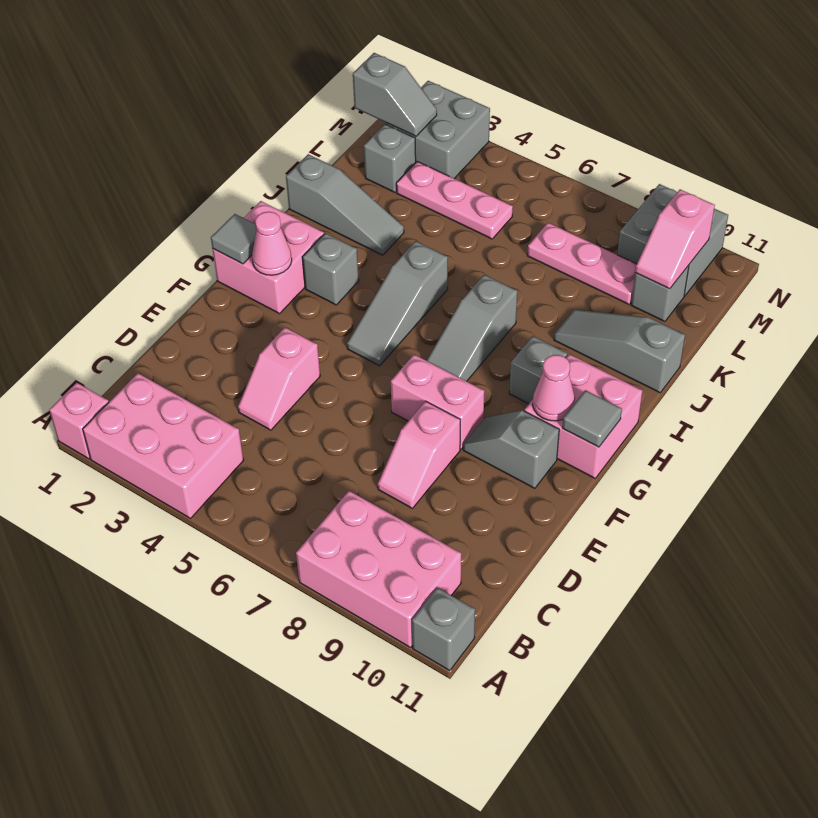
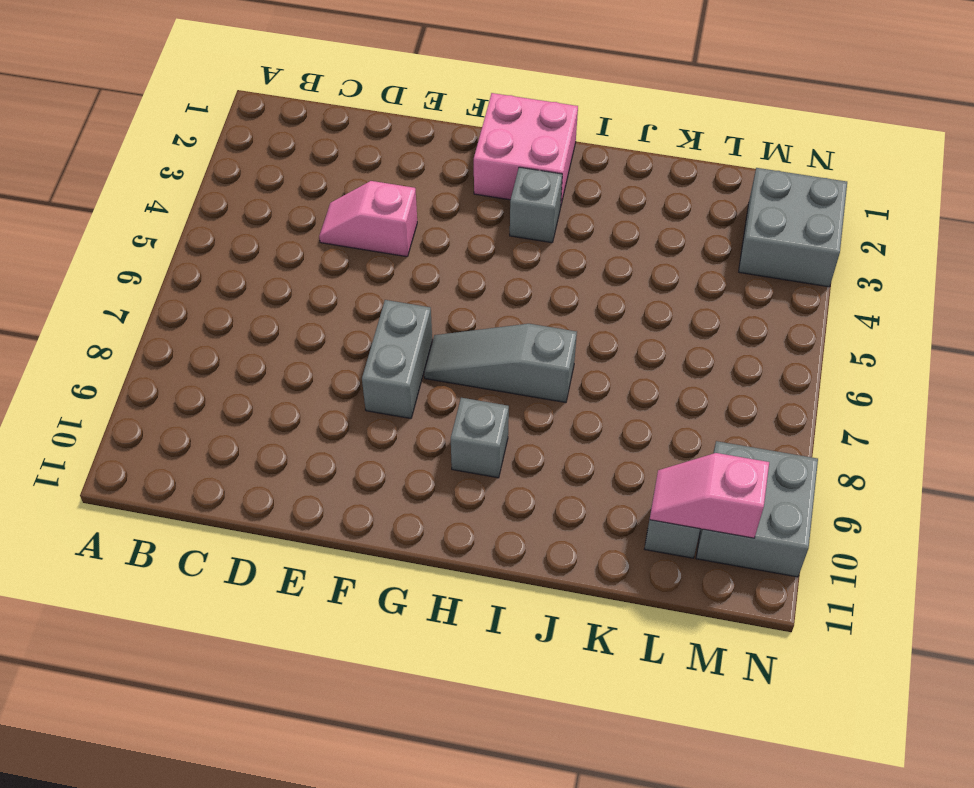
grey 1x2 brick [362,300,432,418] -> pink 1x2 brick [391,355,484,449]
none -> pink 1x1 brick [49,383,109,459]
none -> pink 2x3 brick [83,373,244,518]
none -> pink 2x3 brick [296,491,461,648]

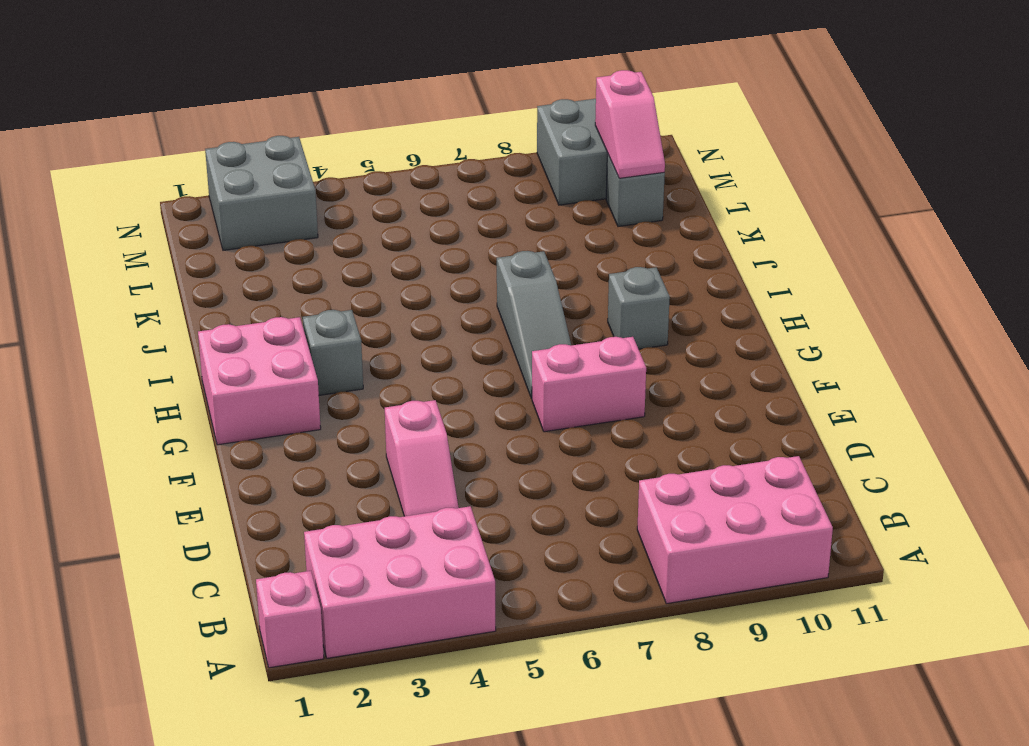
none -> grey 1x1 brick [412,588,475,671]
none -> pink 1x2 slope [378,401,460,508]
none -> grey 1x2 slope [463,410,559,488]

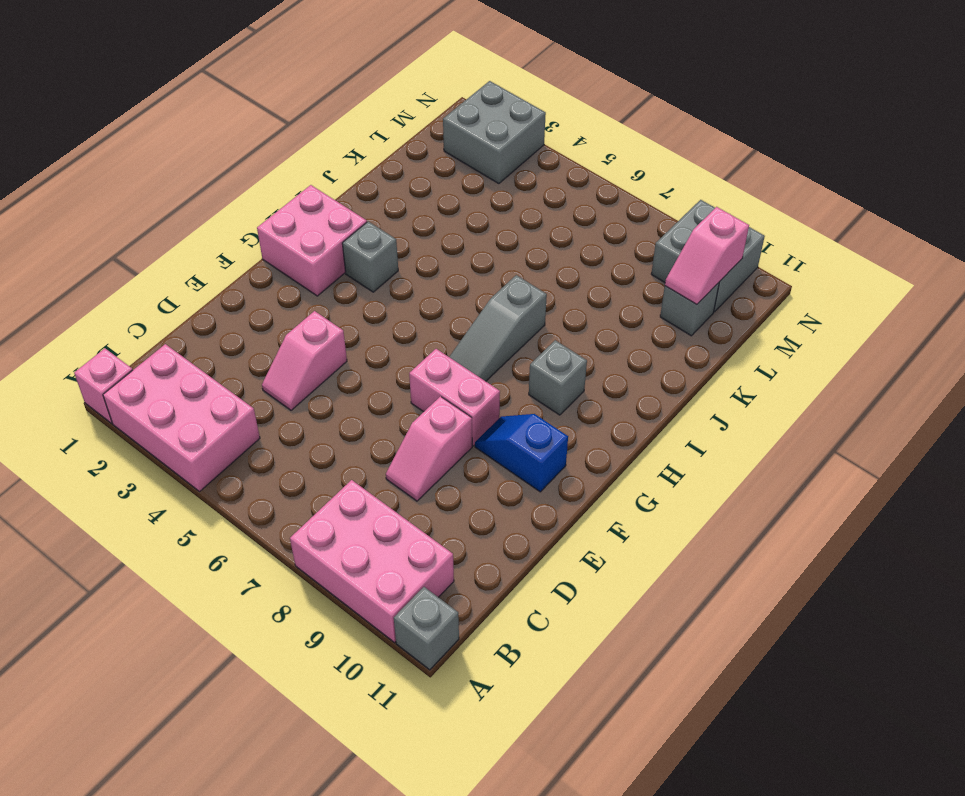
blue 1x2 slope [475,414,568,492] -> grey 1x2 slope [463,410,559,488]
none -> grey 1x3 slope [347,241,448,366]
none -> pink 2x2 brick [524,354,642,478]
none -> grey 1x3 slope [286,154,404,255]

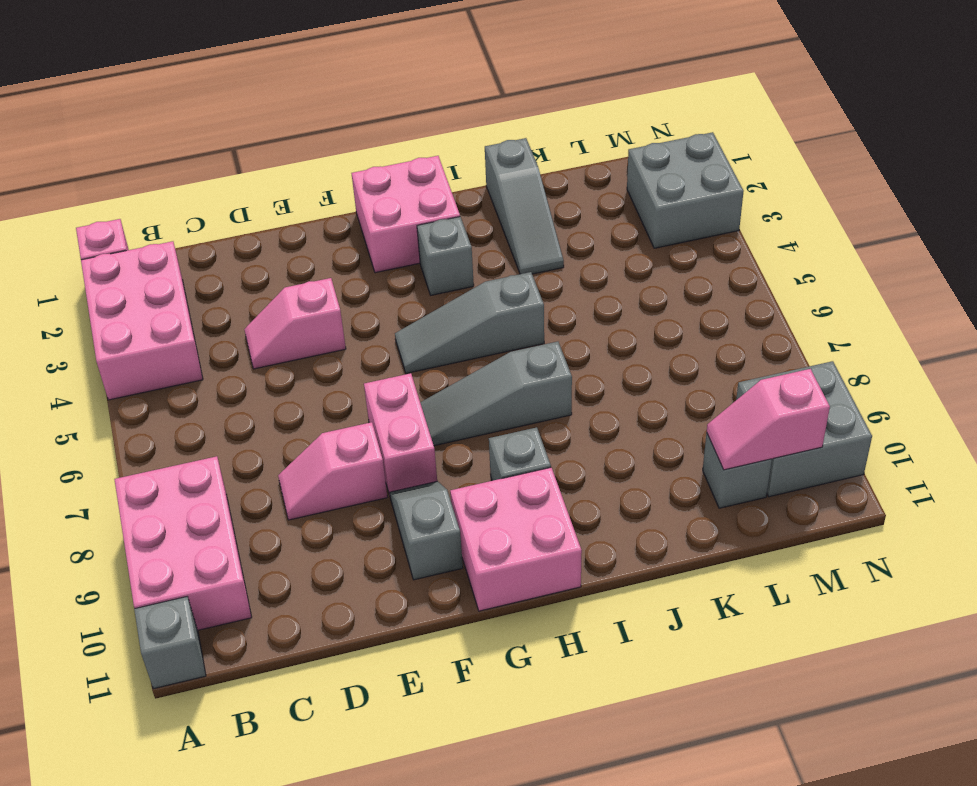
none -> grey 1x3 slope [554,310,685,393]
none -> grey 1x1 brick [364,124,416,192]
none -> pink 1x3 plate [396,161,513,239]

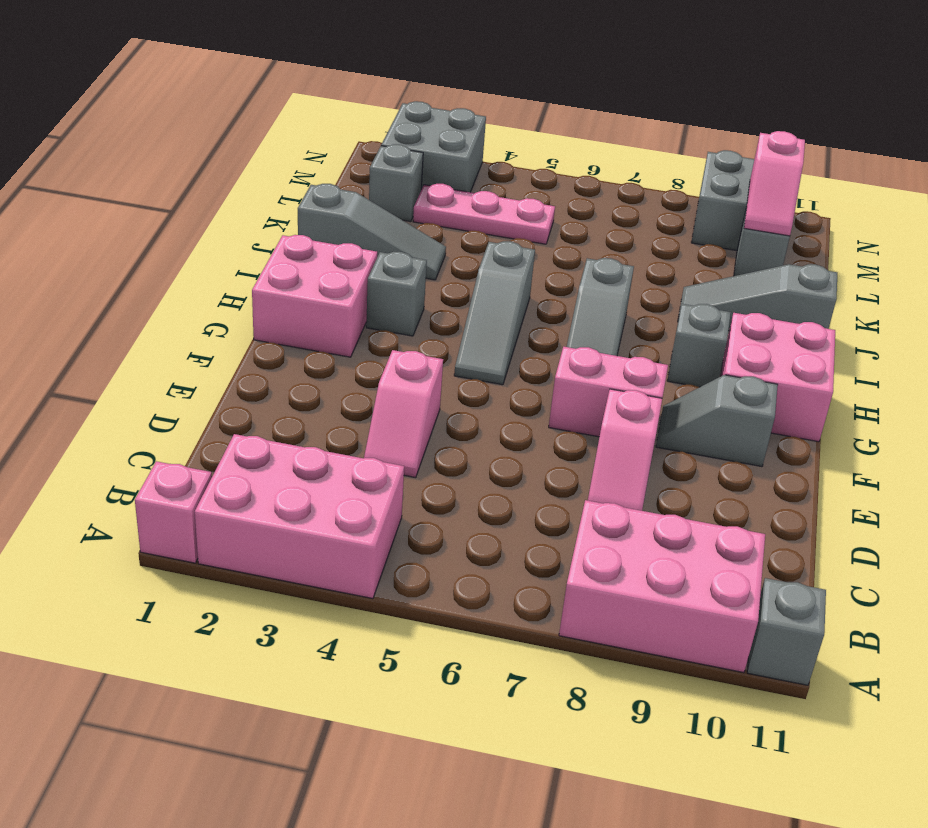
none -> pink 1x3 plate [527,223,637,304]
none -> grey 1x1 tile [211,214,257,264]
none -> pink 1x1 cone [252,212,292,275]

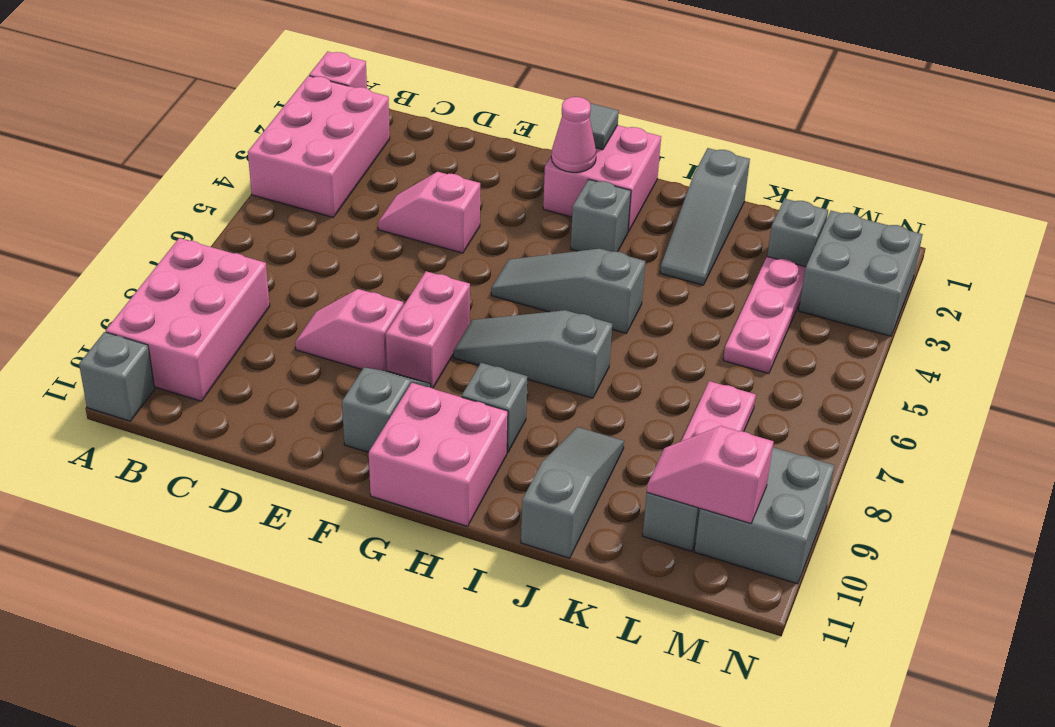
none -> pink 1x1 cone [533,355,575,421]
none -> grey 1x1 tile [562,390,622,447]
none -> grey 1x2 slope [353,53,437,136]

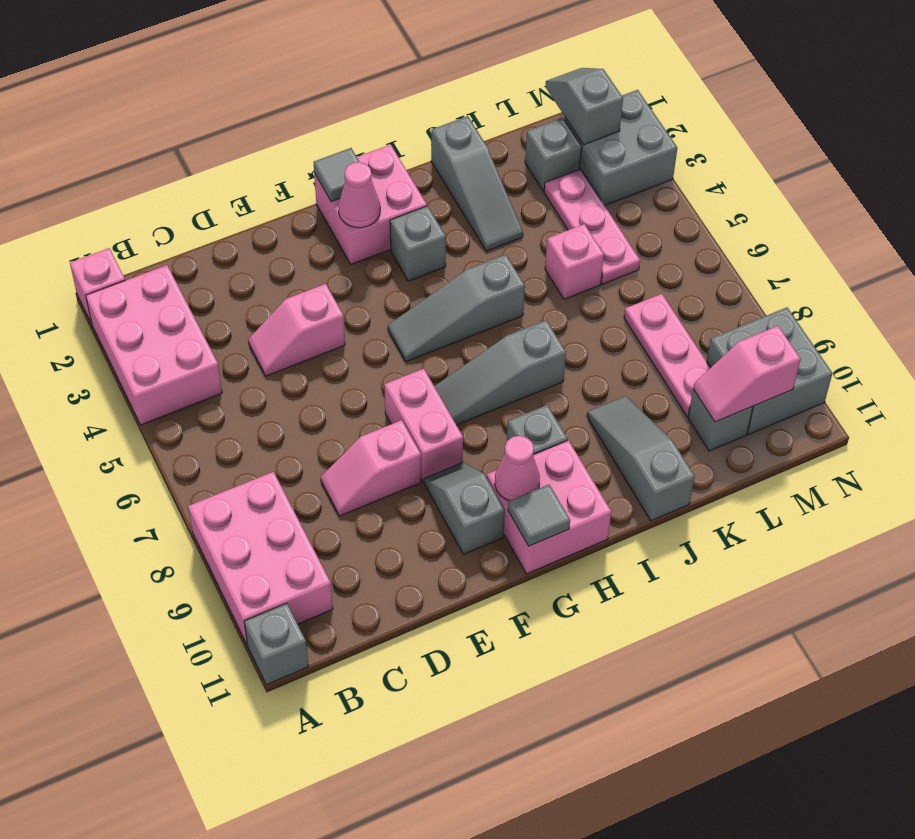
pink 1x1 brick [545,224,604,299] -> none
grey 1x2 slope [545,68,623,145] -> grey 1x2 slope turned to [353,53,437,136]

